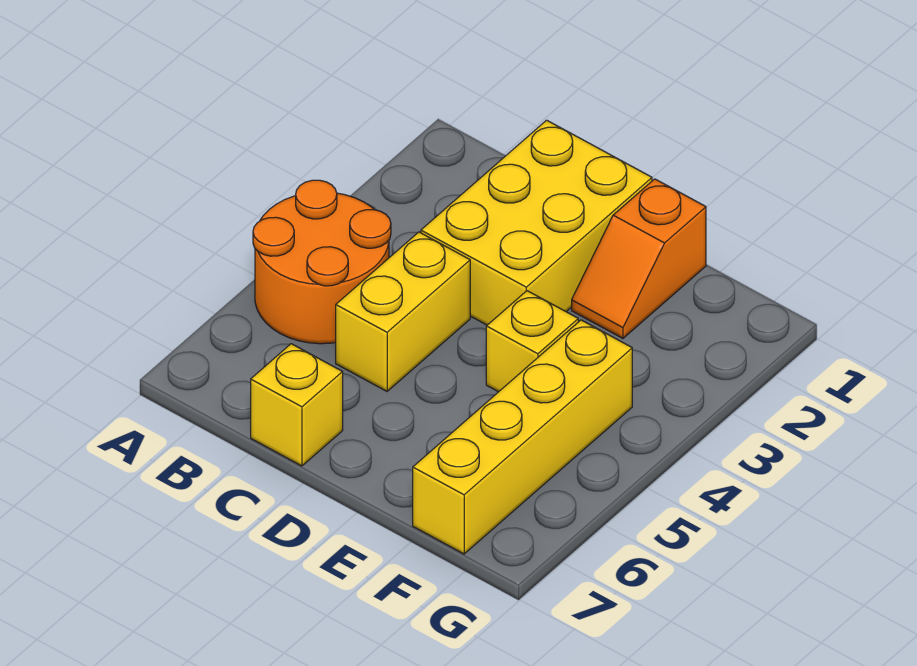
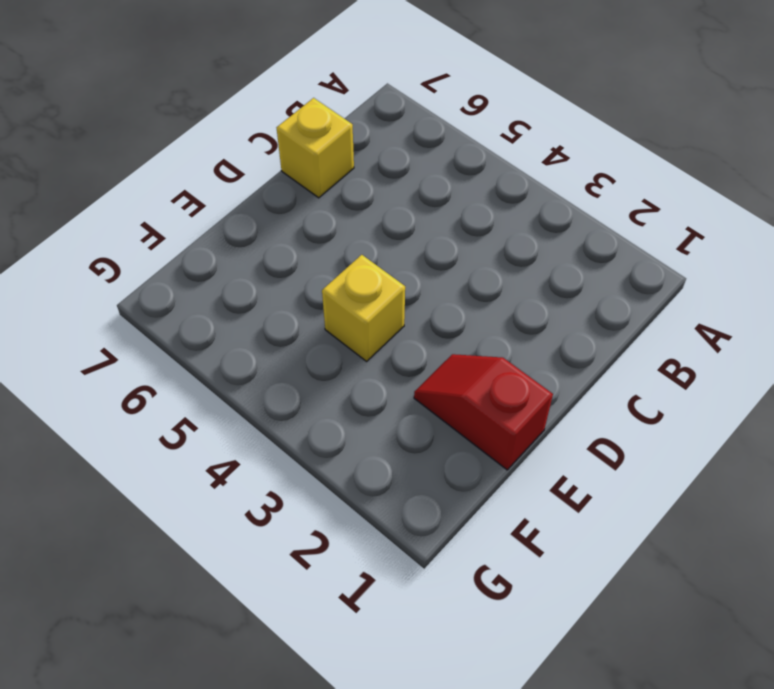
red 1x2 slope [414,354,553,470] -> orange 1x2 slope [572,179,706,338]
none -> orange 2x2 round brick [253,180,391,344]
none -> yellow 2x3 brick [421,120,652,325]

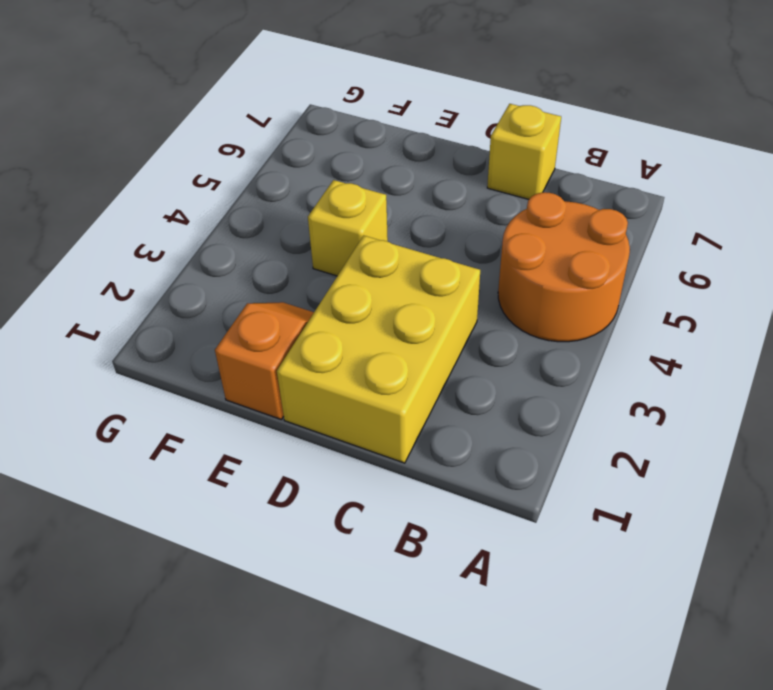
none -> yellow 1x2 brick [336,232,470,391]
none -> yellow 1x4 brick [413,320,632,554]

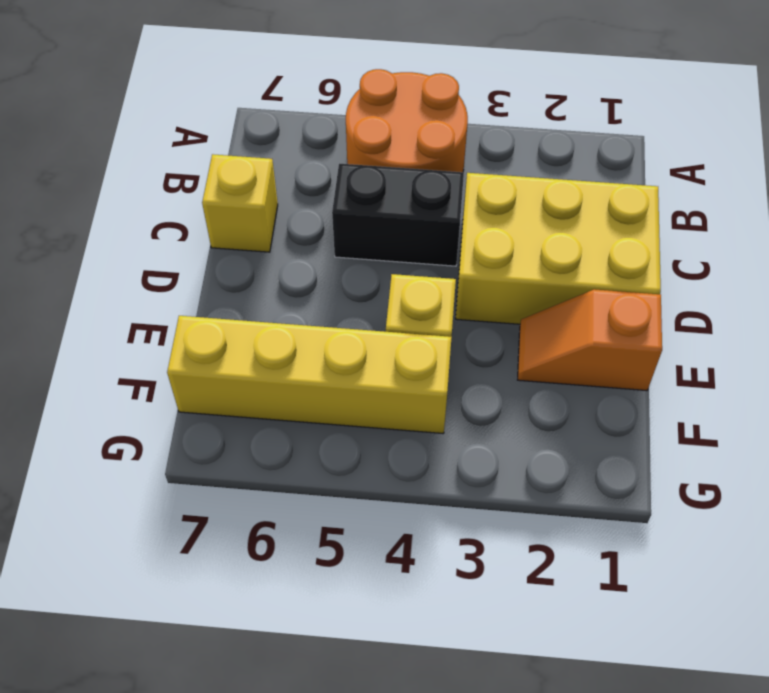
black 1x2 brick [332,164,464,266] -> yellow 1x2 brick [336,232,470,391]

